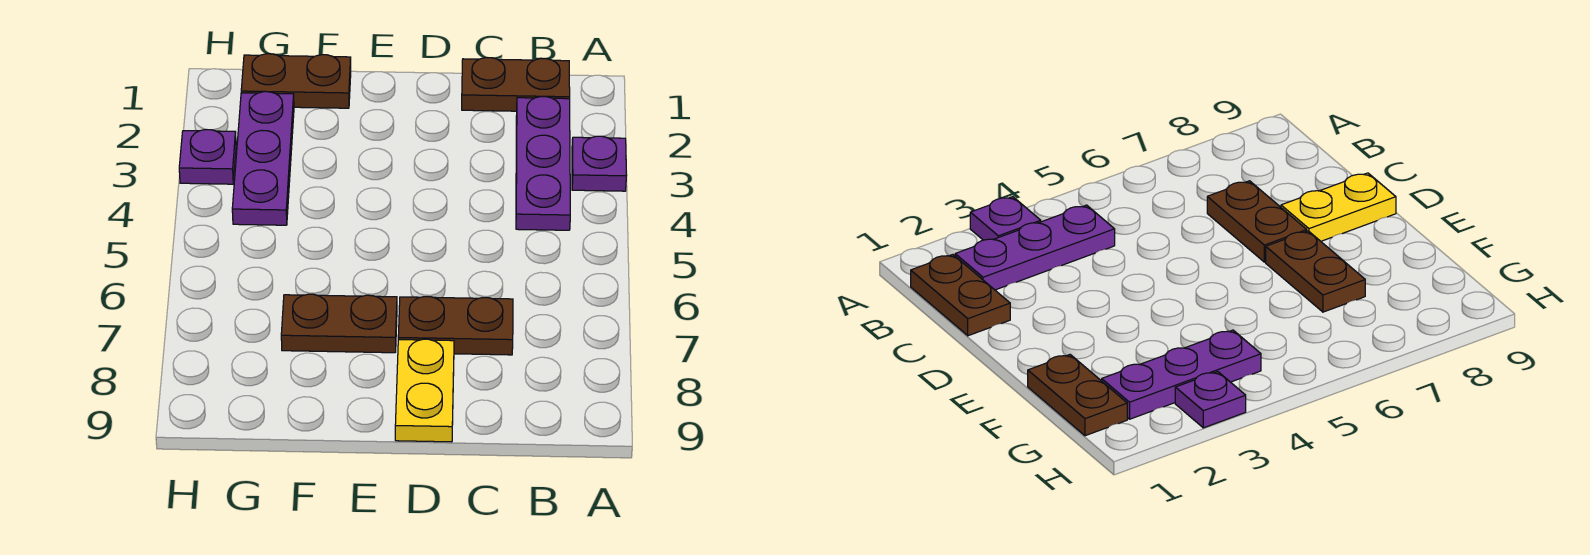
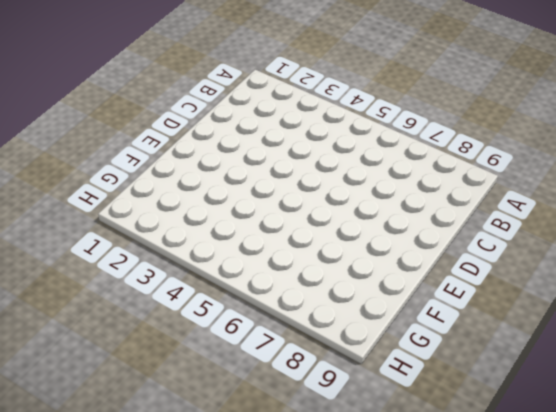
none -> purple 1x1 plate [572,136,627,191]
none -> brown 1x2 plate [462,58,570,111]

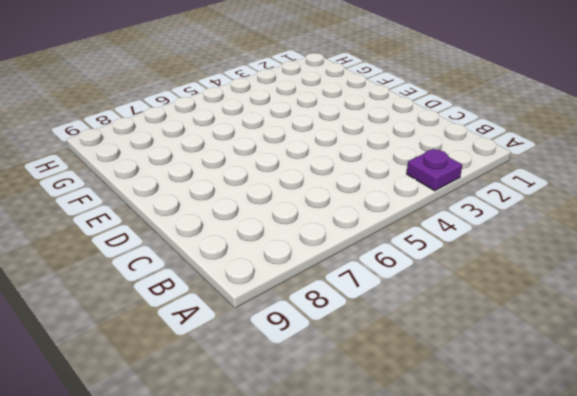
none -> brown 1x2 plate [462,58,570,111]
none -> purple 1x3 plate [516,97,570,230]

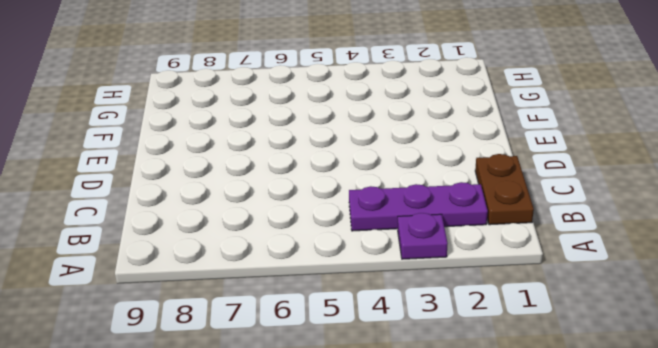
none -> brown 1x2 plate [398,297,513,355]
none -> yellow 1x2 plate [395,339,454,442]

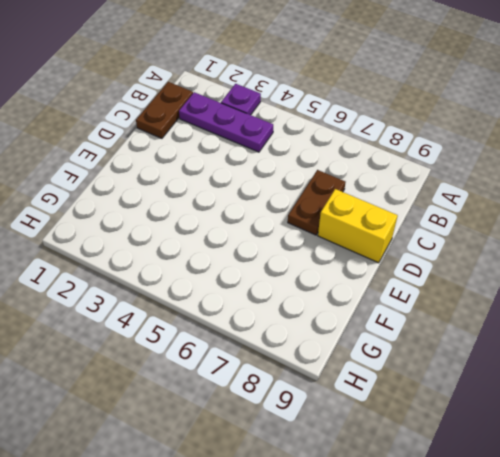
yellow 1x2 brick [318,189,398,263] -> yellow 1x2 plate [395,339,454,442]
none -> brown 1x2 plate [281,294,397,353]
none -> brown 1x2 plate [241,54,351,108]

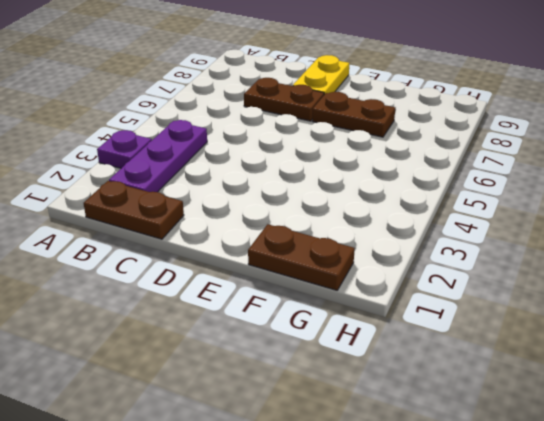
none -> purple 1x3 plate [232,92,294,225]
none -> purple 1x1 plate [179,130,236,184]

